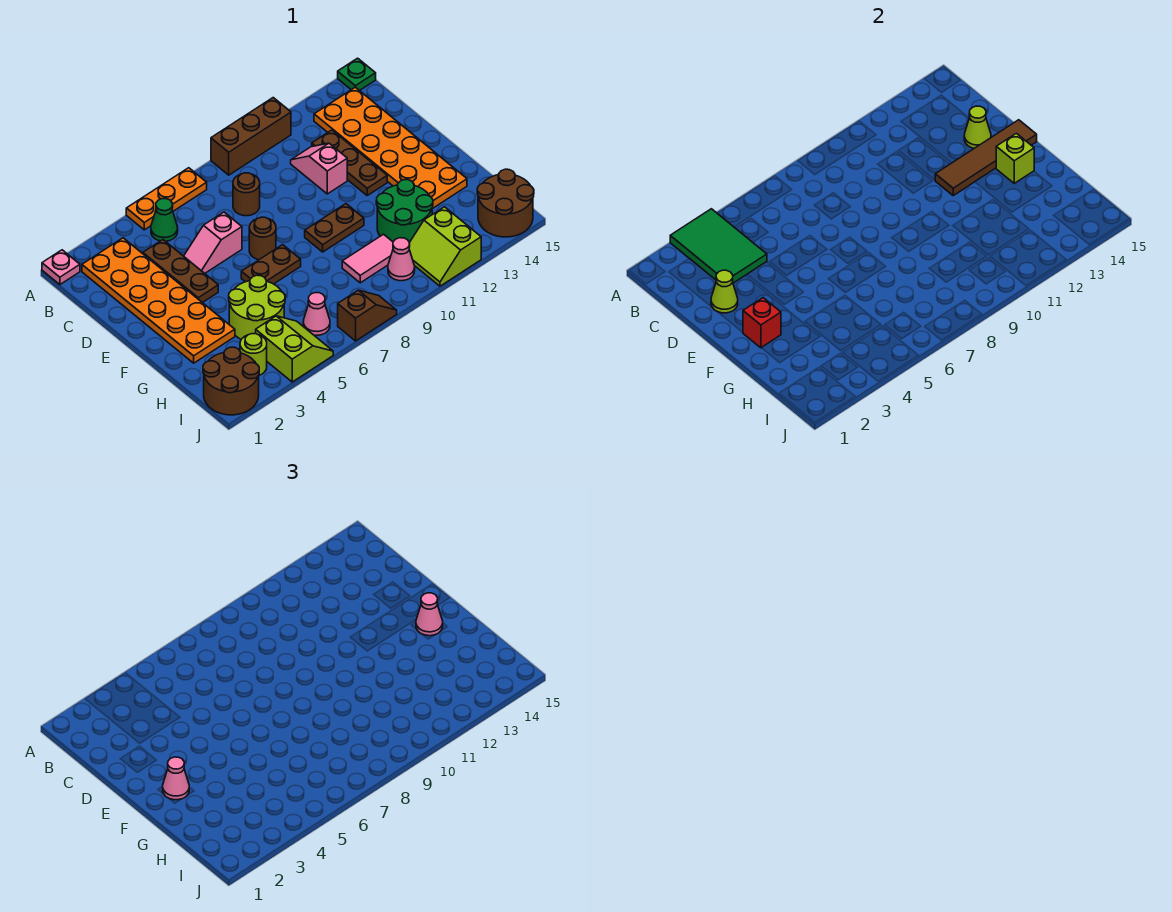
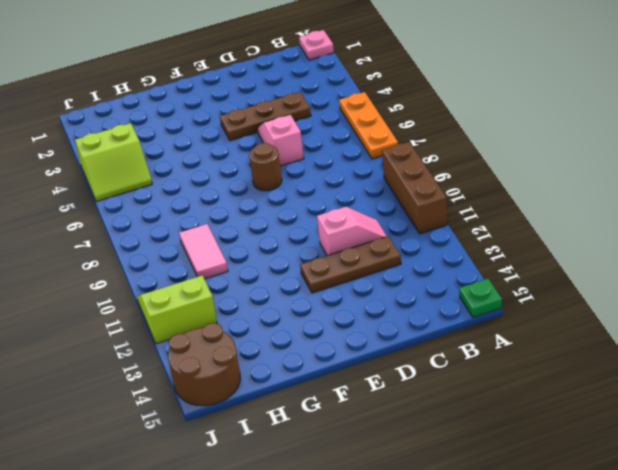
none -> orange 2x6 plate [82,238,235,363]
none -> green 1x1 cone [151,199,178,241]
none -> orange 2x6 plate [314,87,467,209]
none -> brown 1x1 round brick [233,173,260,216]

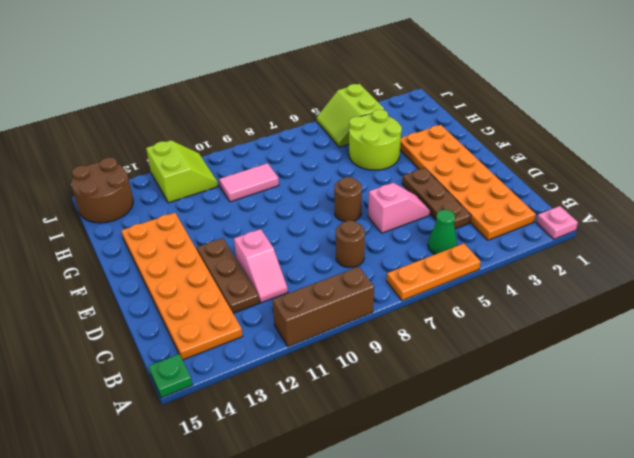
none -> brown 1x2 plate [241,245,301,284]
none -> brown 1x2 plate [305,204,364,252]
none -> green 2x2 round brick [376,180,433,242]
none -> brown 2x2 round brick [203,347,259,415]

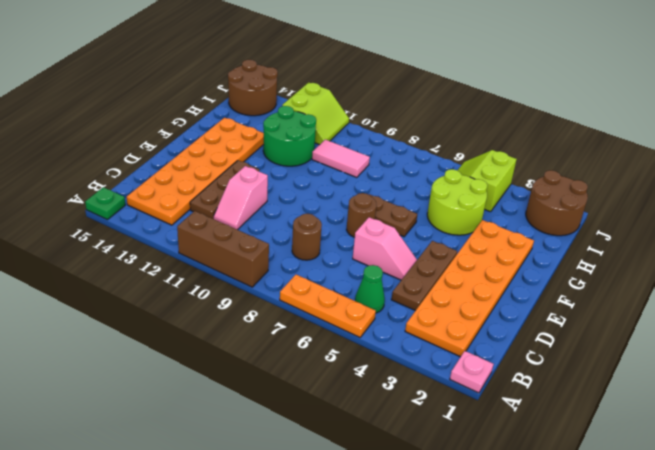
none -> brown 1x2 plate [305,204,364,252]
none -> lime 1x1 round brick [240,334,267,375]
none -> pink 1x1 cone [303,293,330,335]
none -> pink 1x1 cone [388,238,415,281]

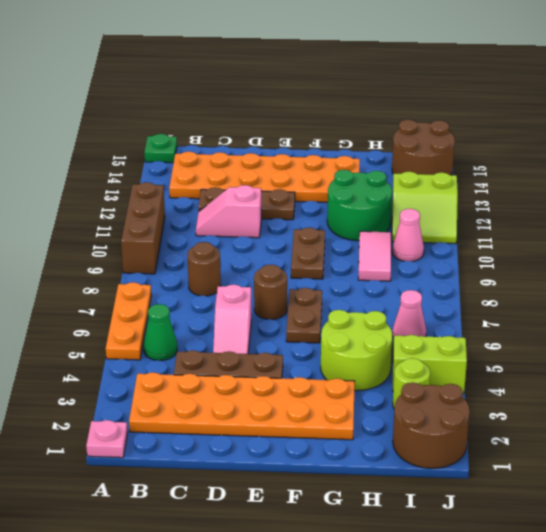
none -> brown 1x2 slope [338,290,397,341]
none -> green 2x3 tile [670,209,767,283]
none -> lime 1x1 cone [711,270,738,313]
none -> lime 1x1 cone [964,106,991,148]

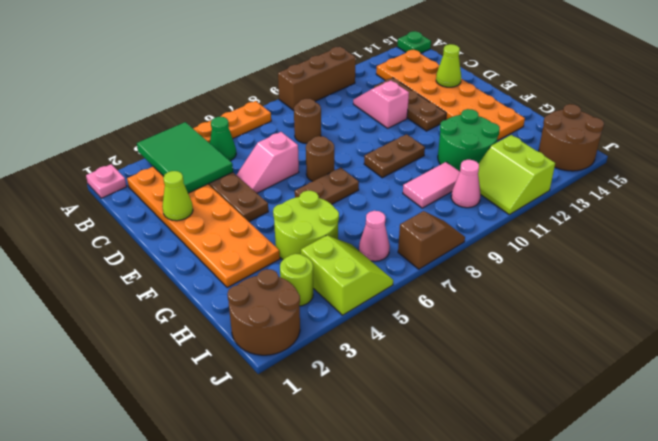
none -> brown 1x4 tile [935,120,1037,195]
none -> red 1x1 brick [743,298,781,348]
none -> lime 1x1 brick [996,133,1034,183]
none -> pink 1x1 cone [163,757,189,800]

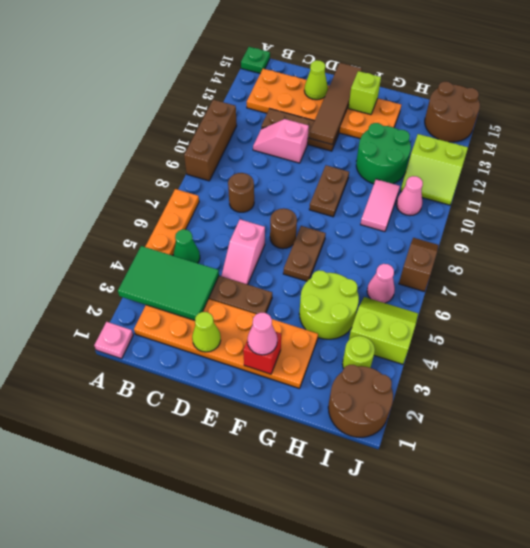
none -> pink 1x1 cone [416,593,443,636]

